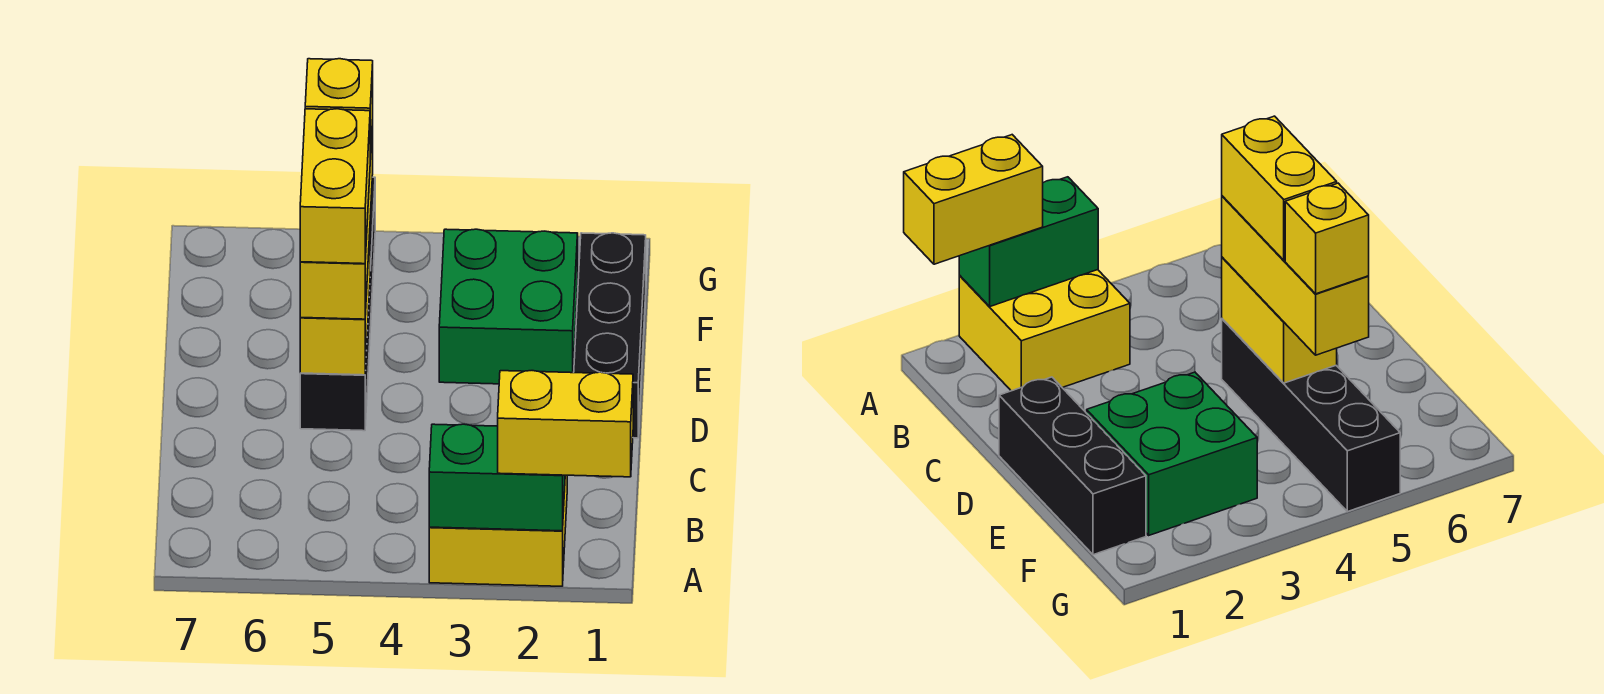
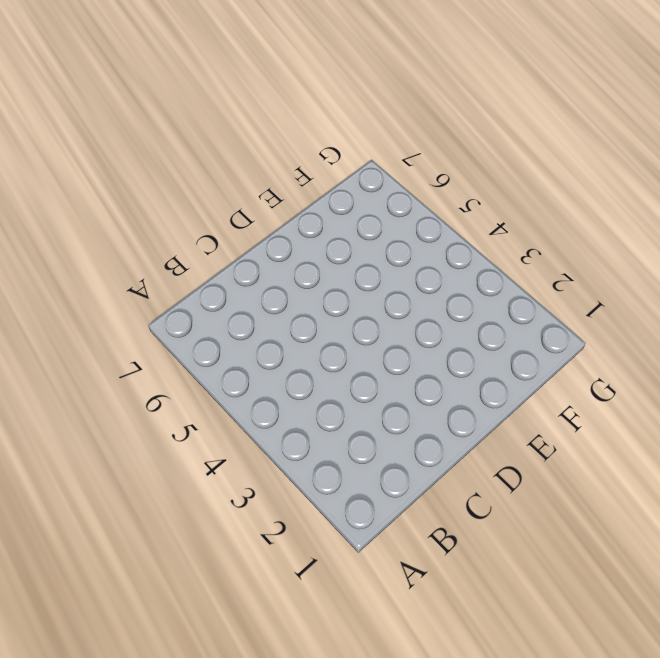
none -> yellow 2x2 brick [429,475,567,586]
none -> black 1x3 brick [574,233,646,438]

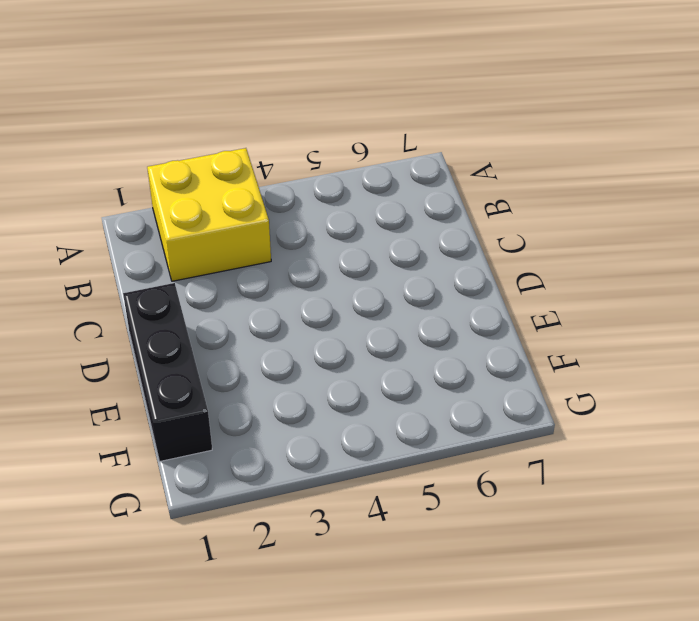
none -> black 1x4 brick [300,177,375,431]
none -> green 2x2 brick [439,229,578,384]

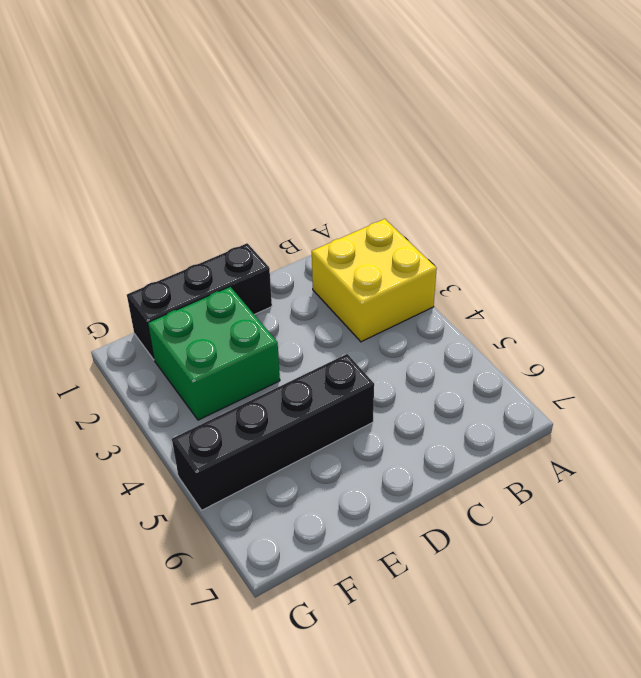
none -> green 1x2 brick [429,424,565,531]
none -> yellow 1x2 brick [300,235,370,375]

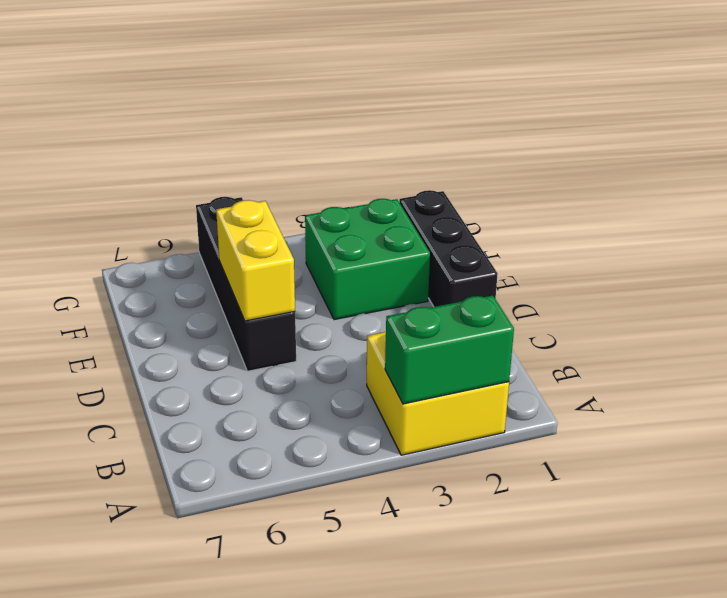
none -> yellow 1x2 brick [498,371,633,477]
none -> yellow 1x3 brick [300,120,373,319]

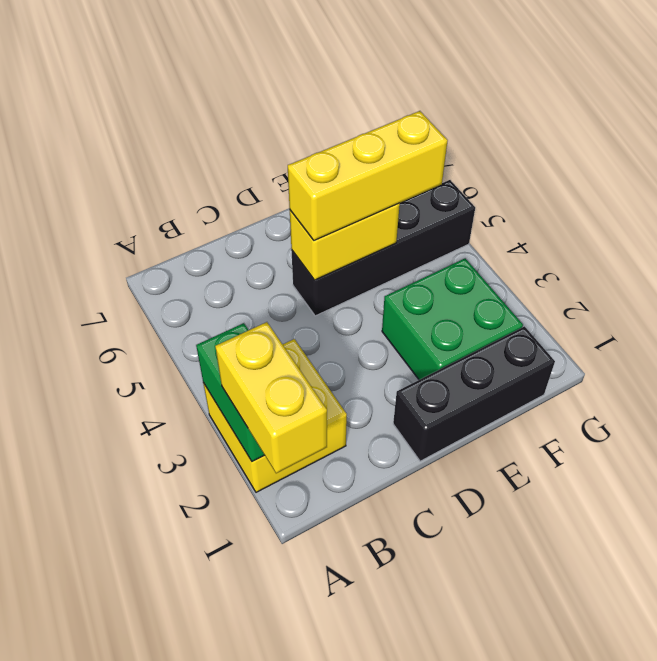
none -> yellow 1x2 brick [300,109,370,264]
none -> yellow 1x1 brick [305,59,373,159]

